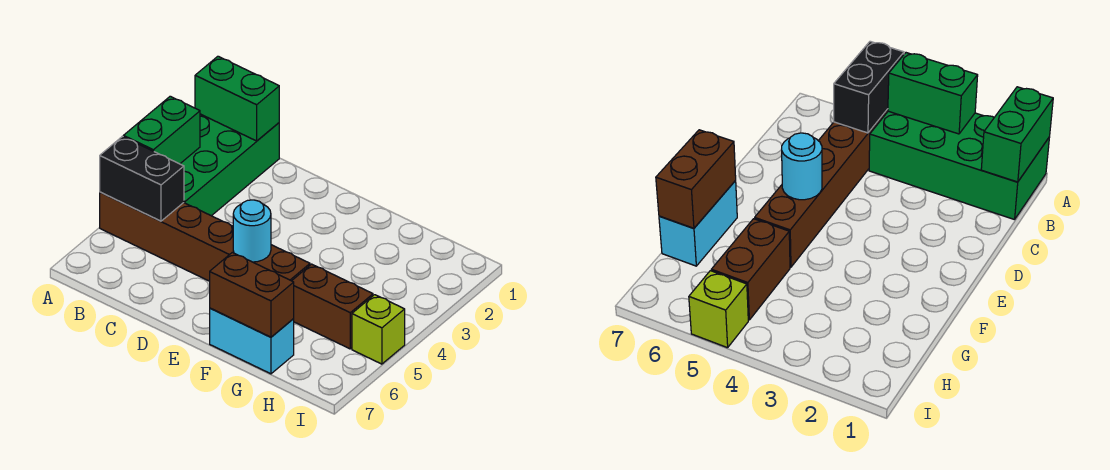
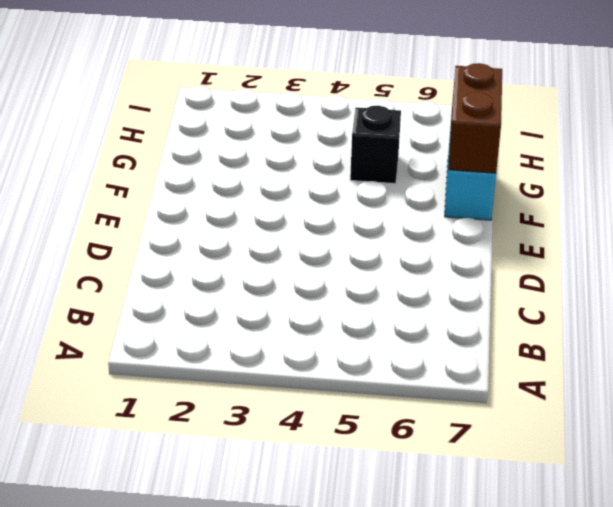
black 1x1 brick [350,106,401,184] -> brown 1x2 brick [292,264,373,349]
none -> green 2x4 brick [180,114,279,216]
none -> brown 1x6 brick [100,192,310,281]

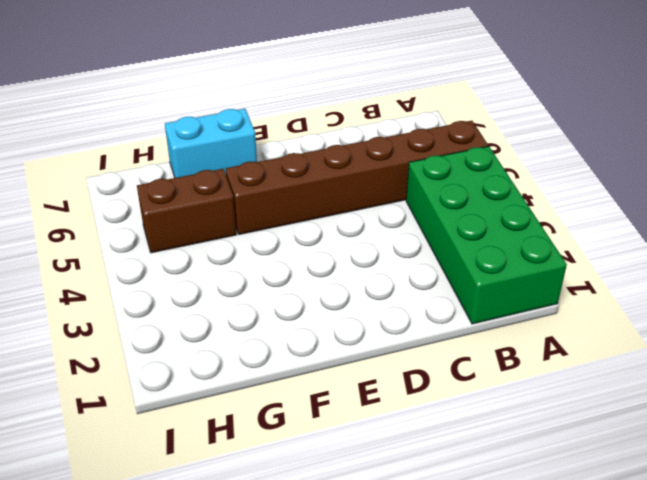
none -> lime 1x1 brick [352,295,405,364]
none -> green 1x2 brick [195,56,279,141]

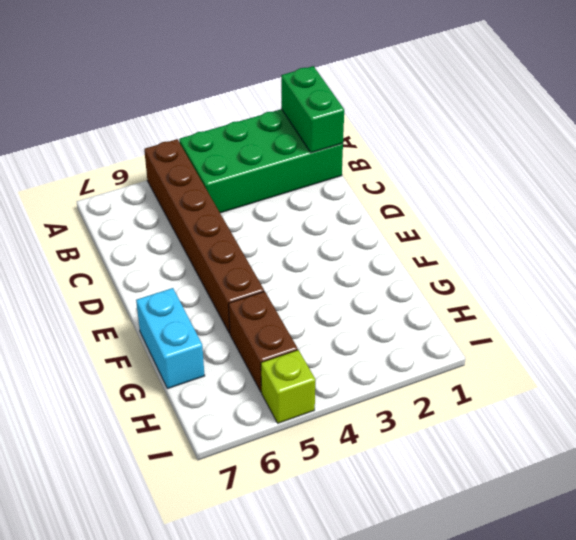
none -> green 1x2 brick [123,96,200,164]
none -> black 1x2 brick [100,136,184,221]

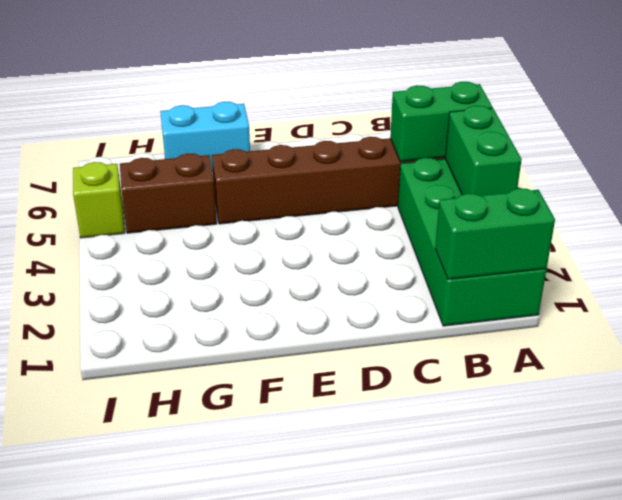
green 1x2 brick [390,82,492,162] -> black 1x2 brick [100,136,184,221]
none -> cyan 1x1 round brick [233,200,271,262]
none -> brown 1x2 brick [210,252,294,337]

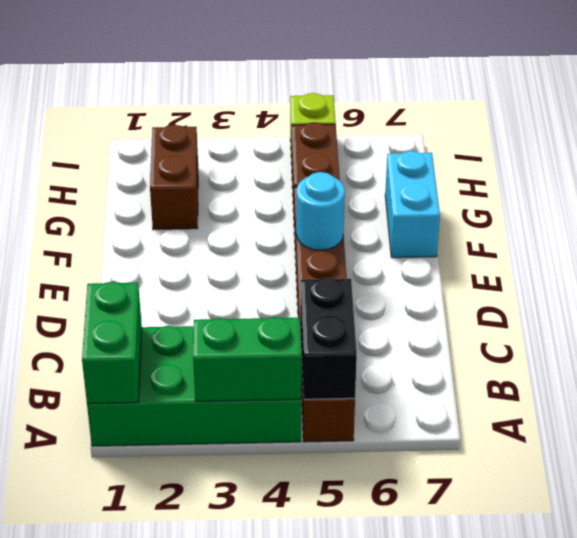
brown 1x2 brick [150,125,198,230] -> brown 1x2 brick moved to [210,252,294,337]

